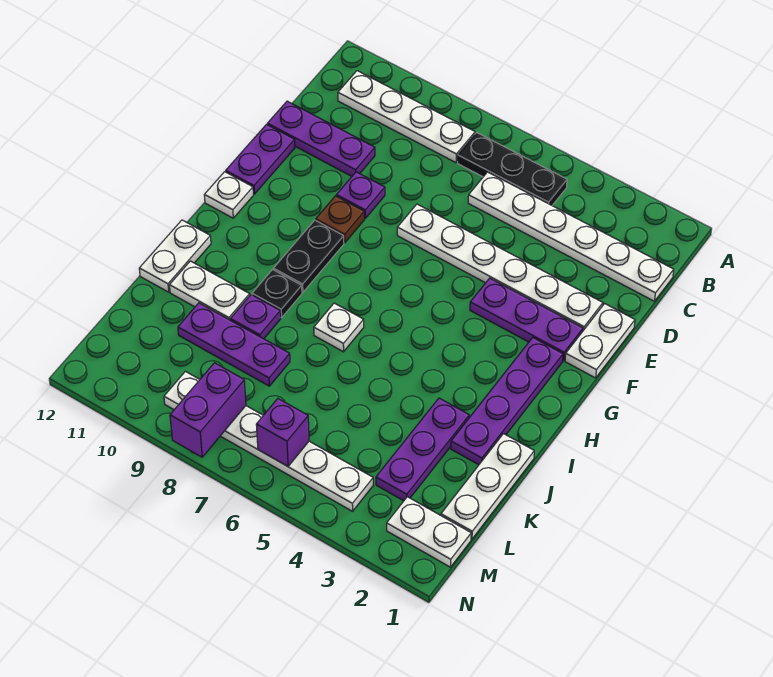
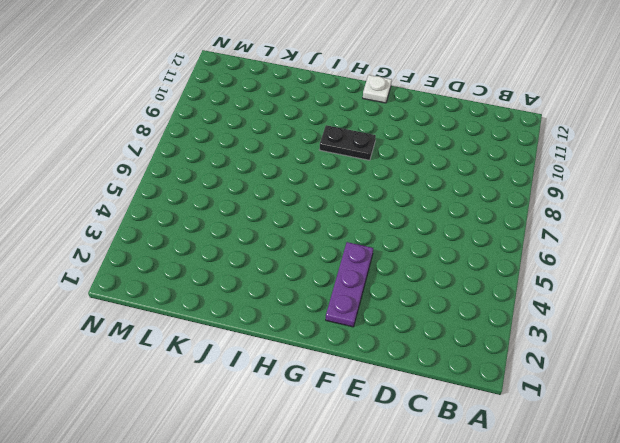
none -> black 1x3 plate [458,133,567,205]
none -> white 1x4 plate [338,71,475,163]
none -> white 1x6 plate [468,172,674,301]

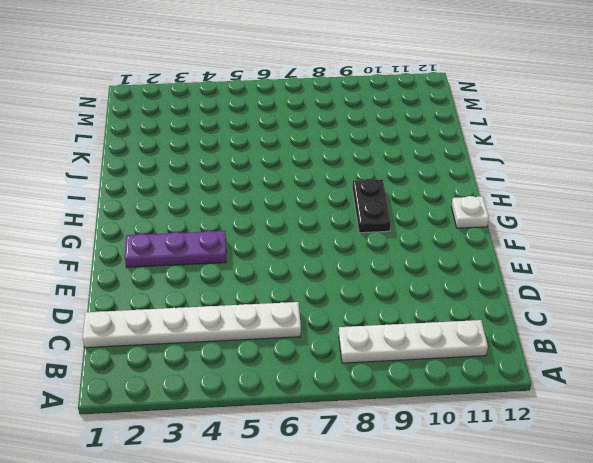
none -> black 1x3 plate [458,133,567,205]
none -> purple 1x3 plate [267,101,375,176]
none -> white 1x2 plate [565,304,635,378]

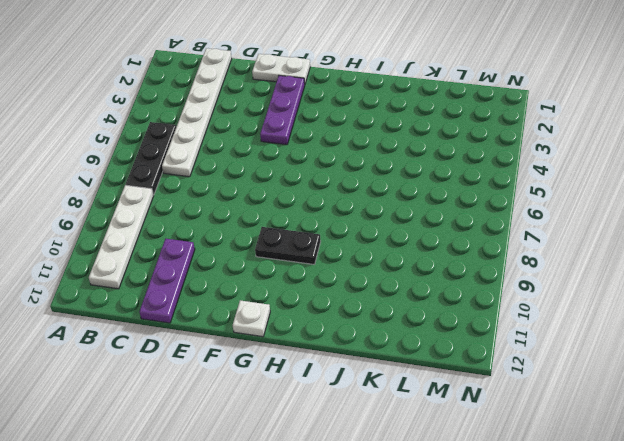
none -> white 1x6 plate [397,204,603,330]
none -> purple 1x1 plate [336,172,385,218]
none -> purple 1x2 plate [226,125,295,194]

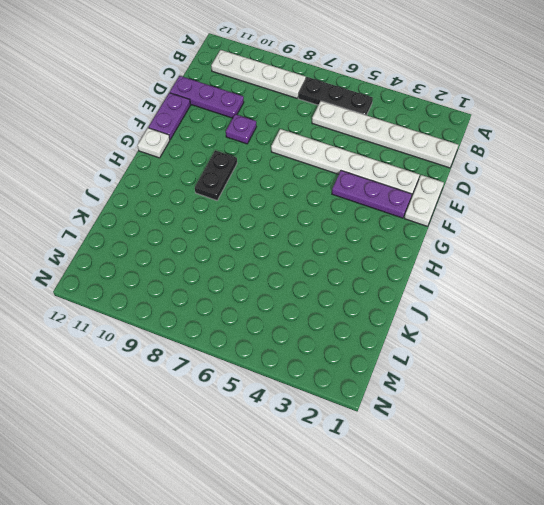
none -> brown 1x1 plate [316,196,364,243]
none -> purple 1x4 plate [451,338,563,465]
none -> white 1x1 plate [314,303,364,352]

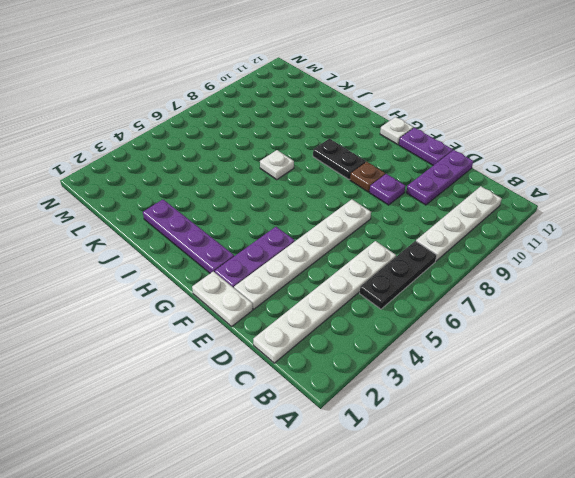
none -> black 1x1 plate [252,270,302,318]
none -> white 1x2 plate [139,220,211,292]
none -> white 1x3 plate [441,434,534,539]

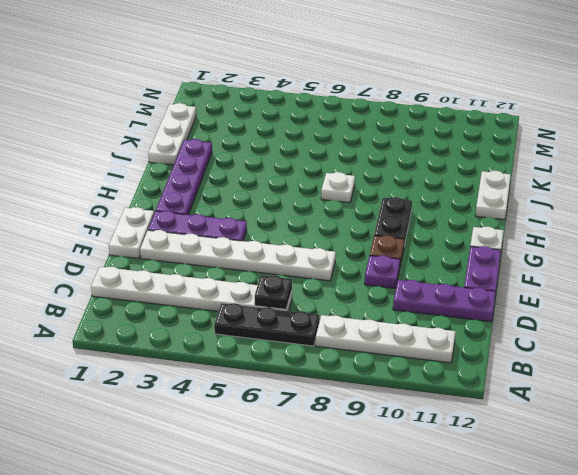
black 1x1 plate [254,275,292,309] -> black 1x1 plate moved to [252,270,302,318]
none -> purple 1x3 plate [376,398,469,501]
none -> purple 1x1 plate [230,295,281,339]
none -> white 1x2 plate [170,261,250,320]

